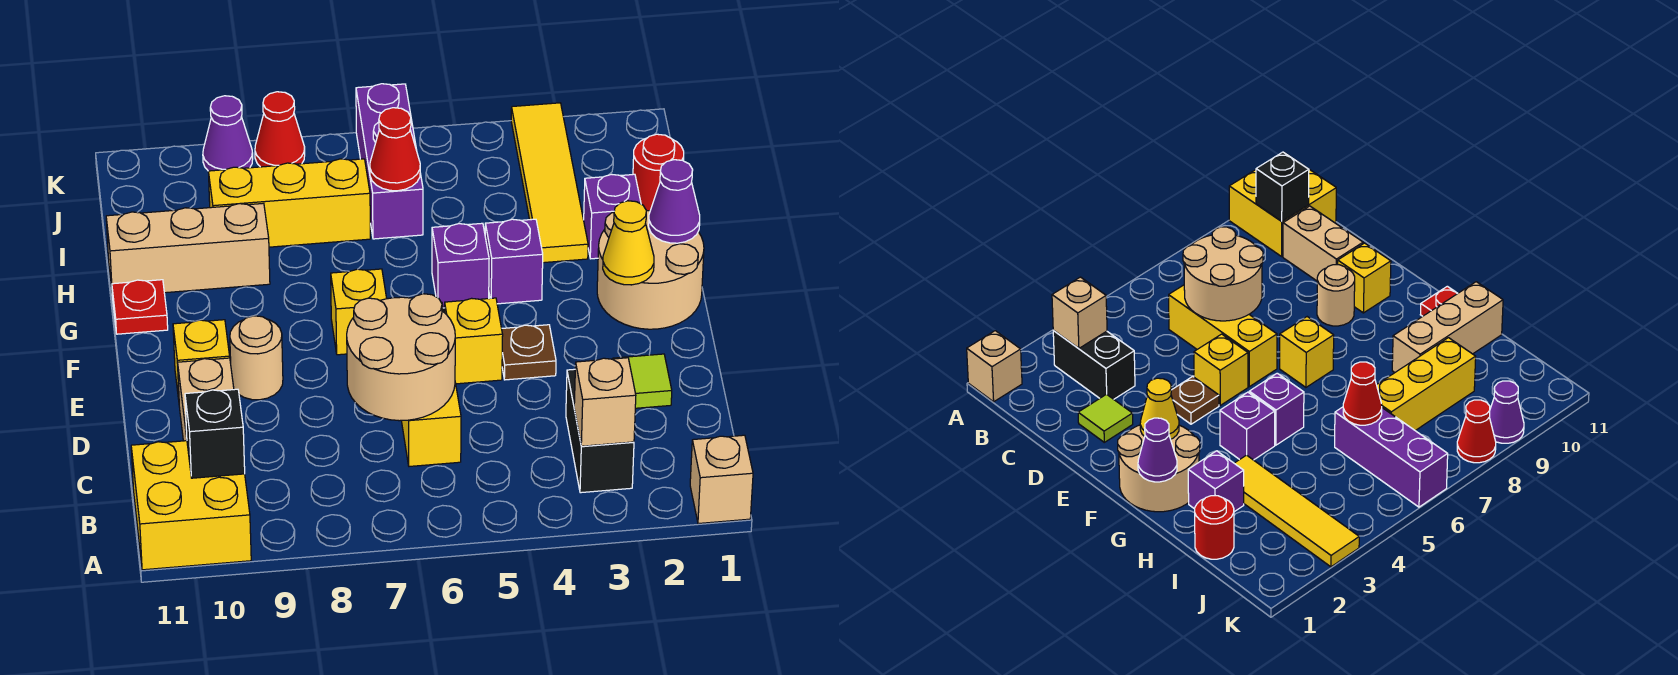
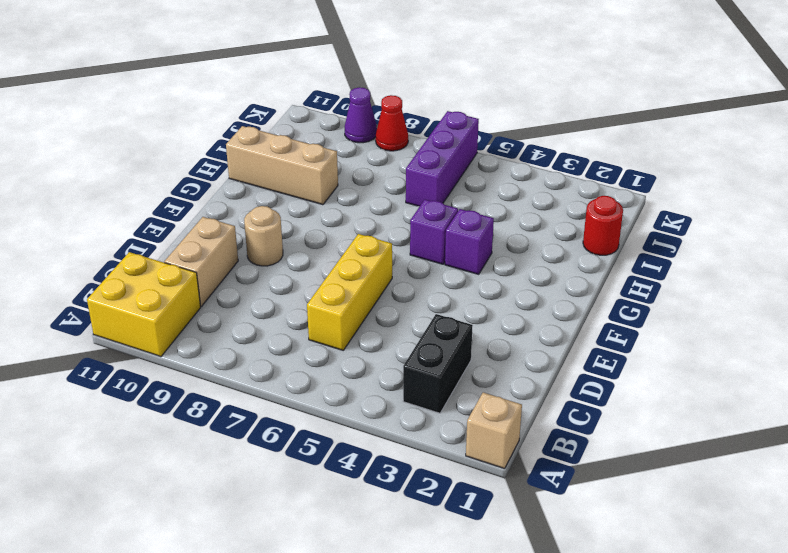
none -> lime 1x1 tile [613,354,672,408]
none -> brown 1x1 plate [502,325,556,380]
none -> yellow 1x1 brick [445,298,503,384]

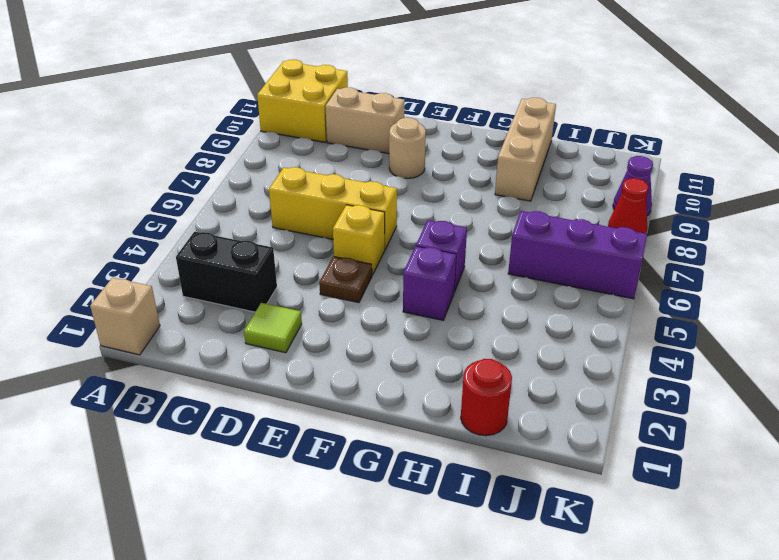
none -> yellow 1x1 brick [173,320,230,399]
none -> tan 2x2 round brick [597,211,704,329]
none -> yellow 1x1 brick [331,269,387,355]

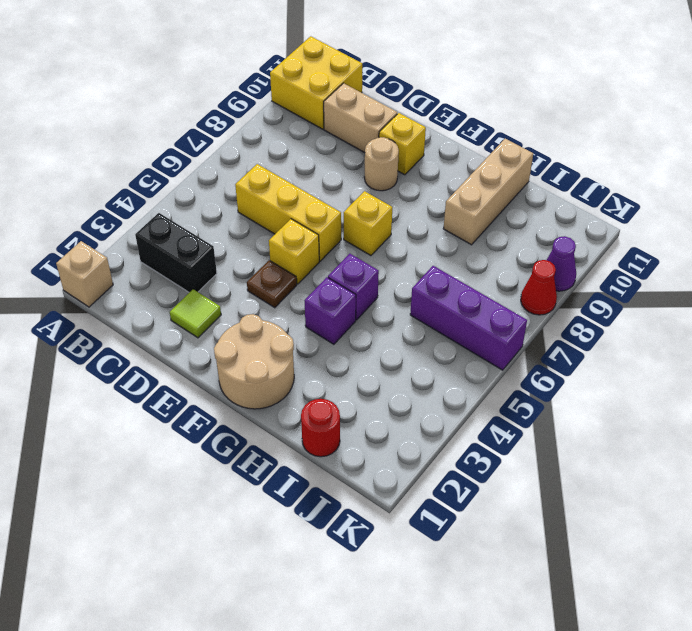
none -> red 1x1 plate [112,280,168,334]
none -> purple 1x1 brick [584,174,641,259]
none -> yellow 1x4 tile [511,103,588,263]

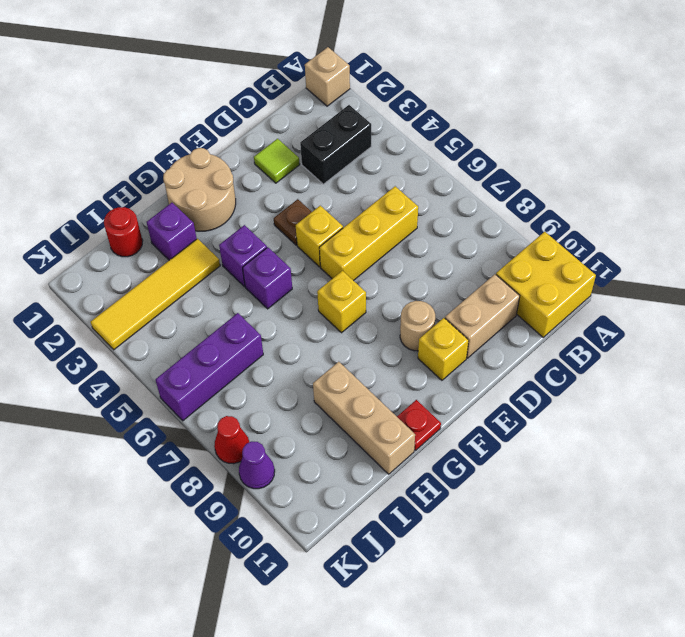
none -> yellow 1x3 brick [208,159,370,247]
none -> tan 1x1 brick [574,358,636,446]
none -> black 1x1 brick [185,389,245,478]

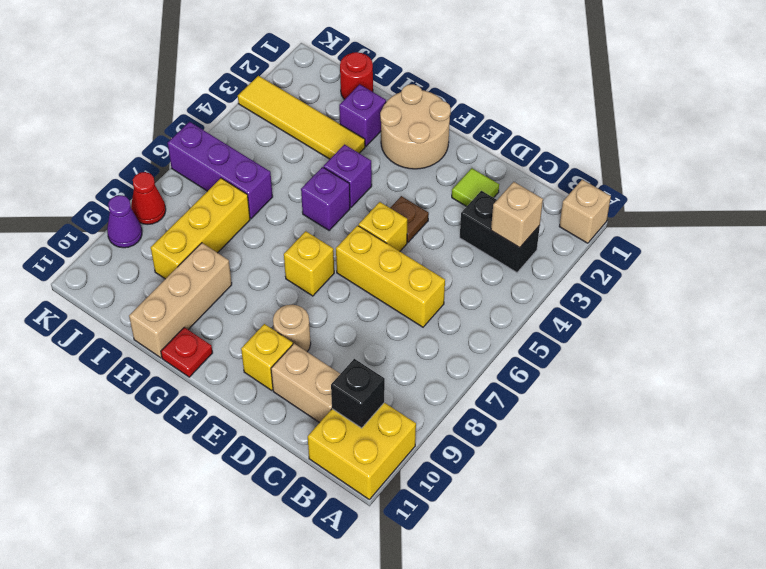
none -> tan 2x2 round brick [347,294,455,421]
none -> yellow 1x1 cone [603,201,654,285]
none -> purple 1x1 cone [649,160,700,243]

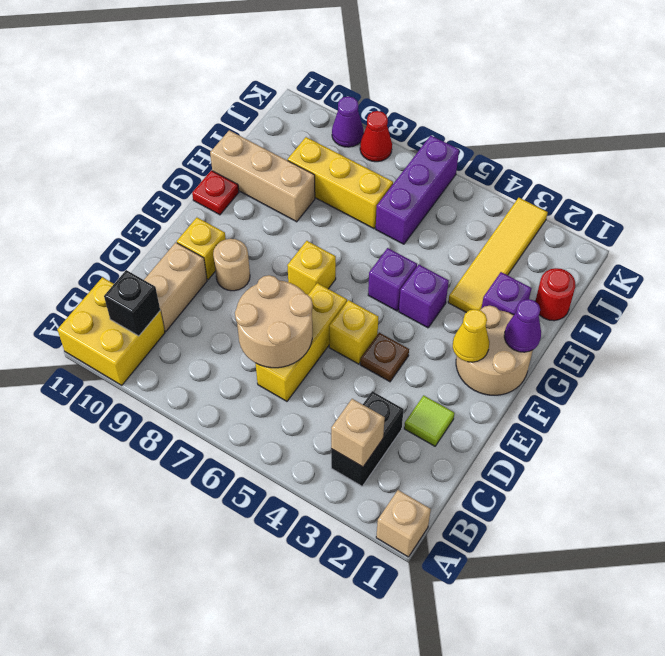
none -> red 1x1 cone [370,108,420,191]

